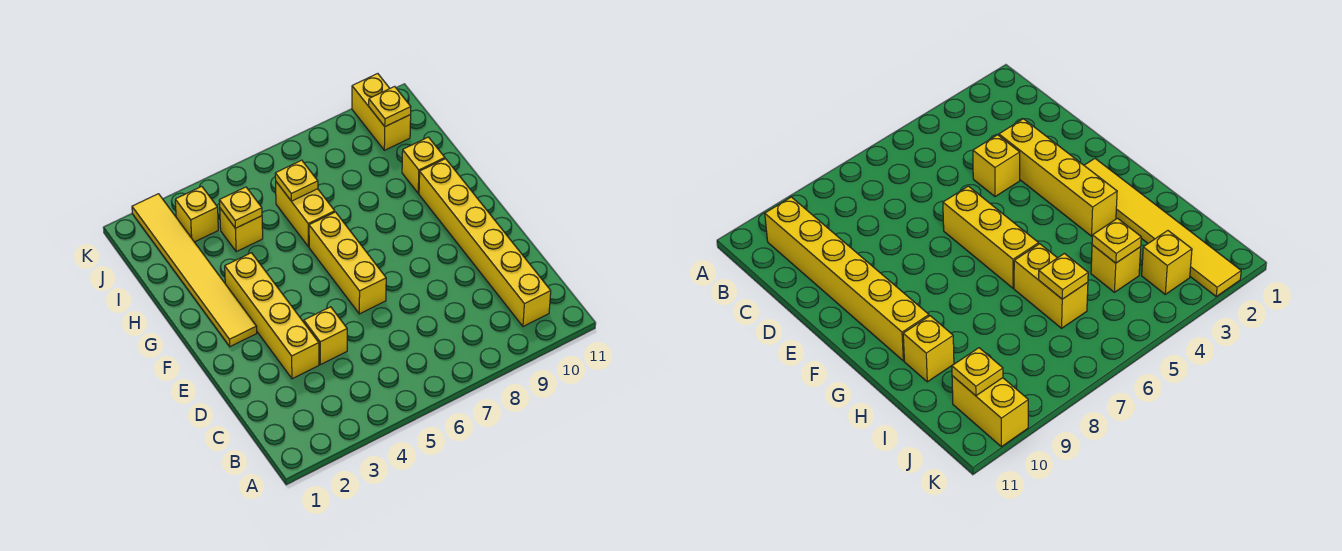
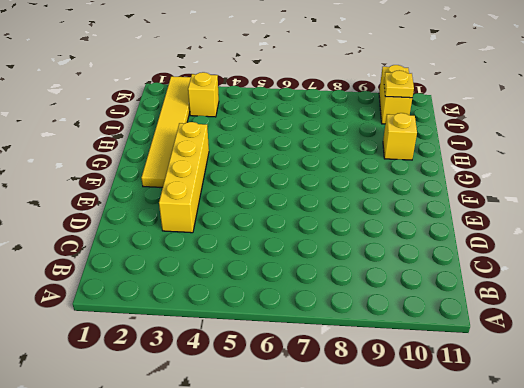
none -> yellow 1x6 brick [419,159,551,327]
none -> yellow 1x1 brick [304,307,347,365]
none -> yellow 1x3 brick [309,212,386,314]

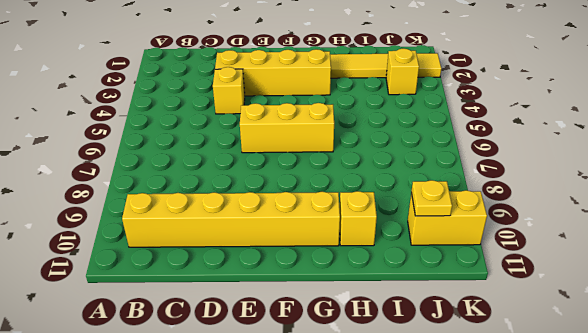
none -> yellow 1x2 brick [276,182,335,247]
none -> yellow 1x1 brick [220,208,263,252]
none -> yellow 1x1 plate [219,187,262,228]

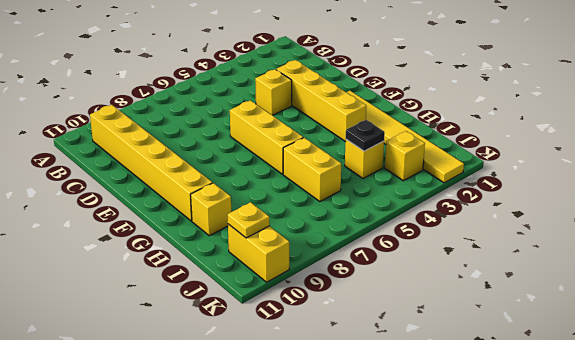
black 1x1 plate [346,120,385,151] -> yellow 1x1 plate [219,187,262,228]
none -> yellow 1x1 plate [275,160,318,201]

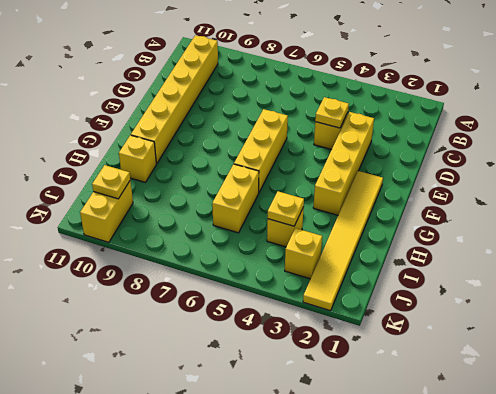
yellow 1x1 plate [315,97,349,128] -> yellow 1x1 plate moved to [275,160,318,201]

